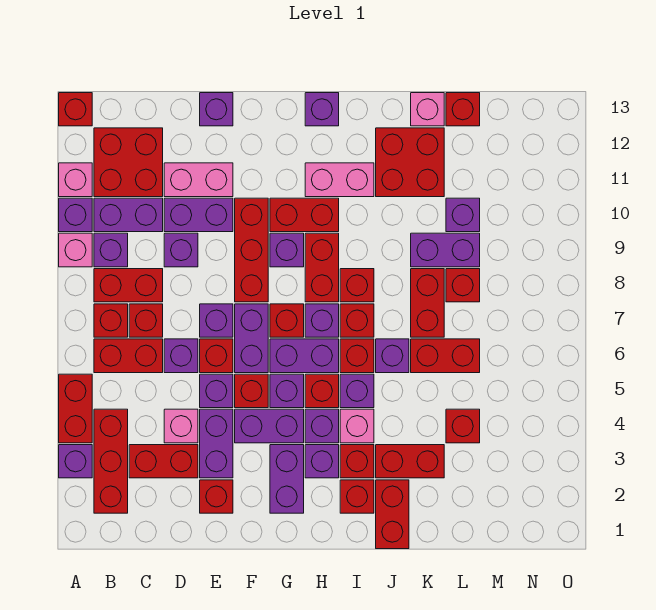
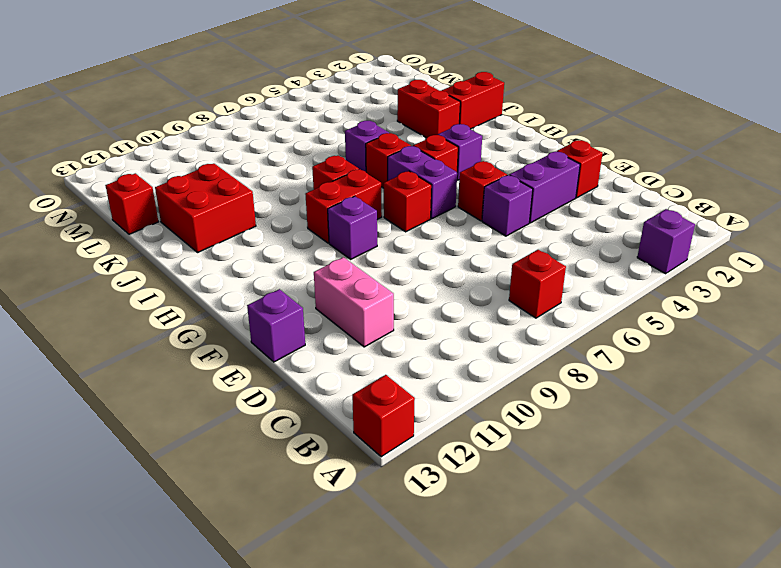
none -> red 1x2 brick [59,374,92,443]
none -> pink 1x1 brick [59,233,92,267]
none -> purple 1x1 brick [59,198,92,232]
none -> pink 1x1 brick [59,163,92,197]

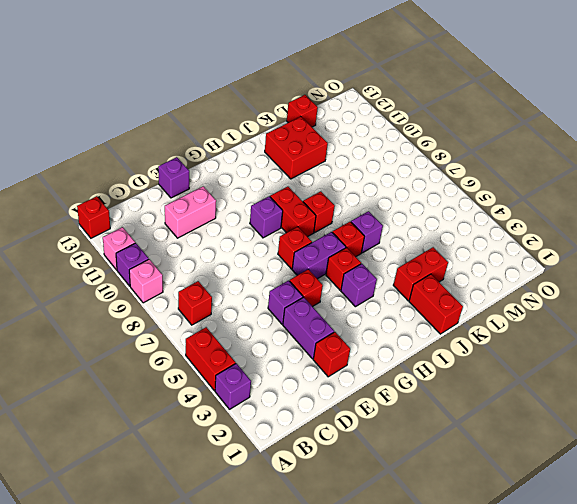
none -> red 1x3 brick [94,409,128,513]
none -> red 1x2 brick [94,339,163,373]
none -> red 1x2 brick [94,269,163,302]
none -> purple 1x1 brick [94,233,128,267]

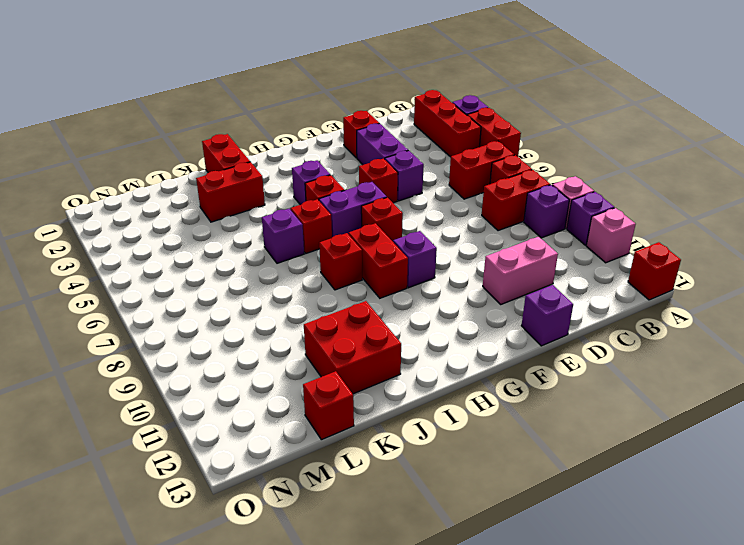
none -> purple 1x2 brick [94,198,163,232]
none -> red 2x2 brick [94,128,163,197]
none -> red 1x2 brick [129,445,198,478]
none -> red 1x1 brick [129,304,163,337]

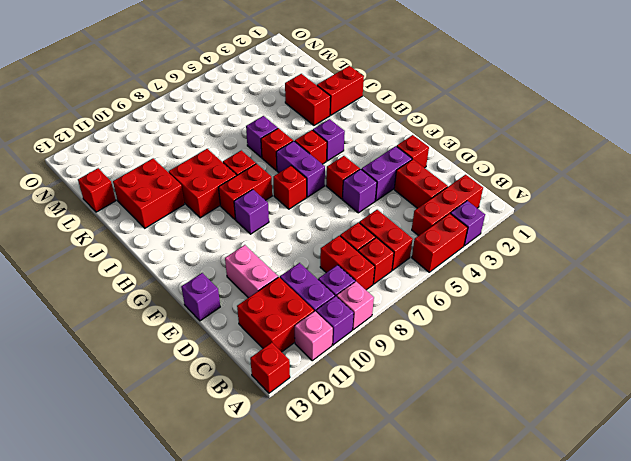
red 2x2 brick [169,149,237,218] -> none
none -> pink 1x1 brick [164,409,198,443]
none -> purple 1x1 brick [164,339,198,373]
none -> purple 1x1 brick [164,233,198,267]
none -> purple 1x2 brick [164,198,233,232]

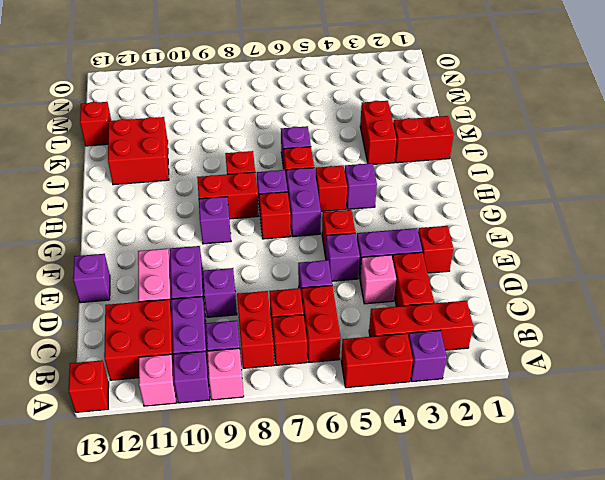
none -> red 1x1 brick [200,339,233,373]
none -> purple 1x1 brick [200,304,233,337]
none -> purple 1x2 brick [235,409,304,443]
none -> purple 1x2 brick [235,304,268,373]

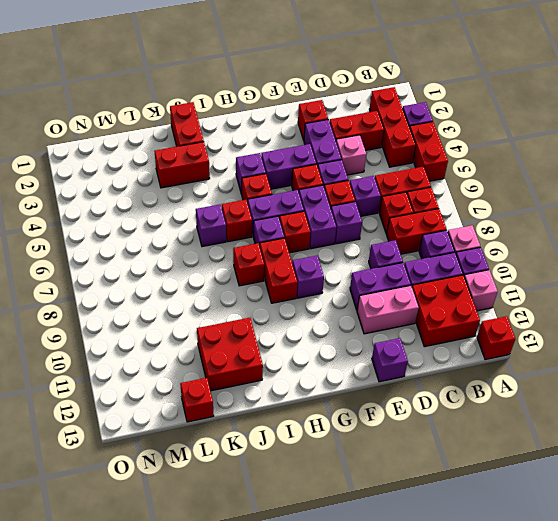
none -> red 1x3 brick [235,198,268,302]
none -> purple 1x2 brick [270,445,304,513]
none -> purple 1x1 brick [270,374,304,408]
none -> red 1x2 brick [270,198,339,232]

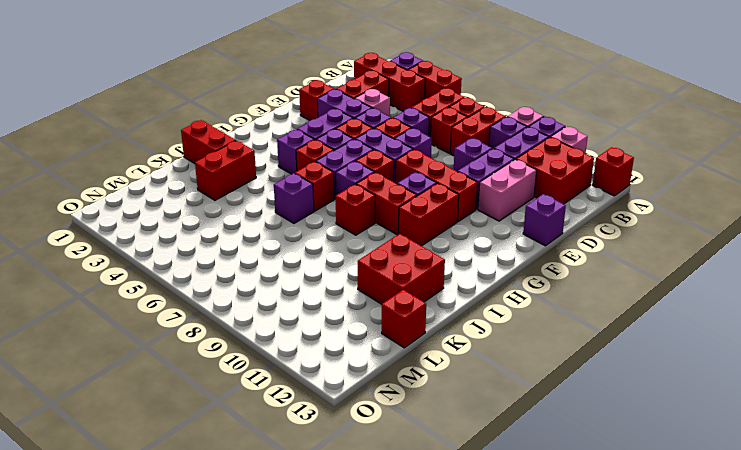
none -> purple 1x2 brick [270,445,304,513]
none -> purple 1x1 brick [305,445,339,478]
none -> pink 1x2 brick [305,163,374,197]
none -> purple 1x1 brick [305,93,339,126]

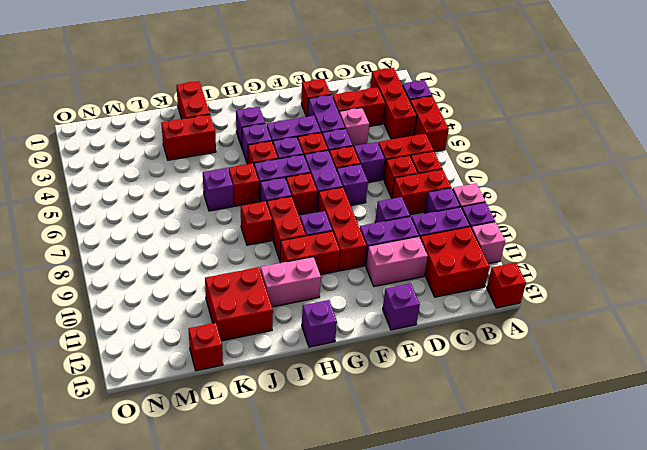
none -> purple 1x2 brick [270,445,304,513]
none -> red 1x1 brick [340,480,374,513]
none -> red 1x1 brick [340,445,374,478]
none -> pink 1x1 brick [340,409,374,443]

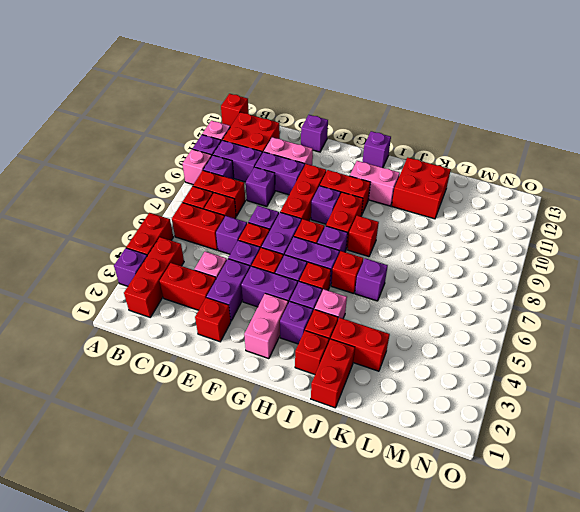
pink 1x2 brick [244,293,288,359] -> purple 1x2 brick [270,445,304,513]
none -> purple 1x1 brick [340,374,374,408]
none -> red 1x1 brick [340,304,374,337]
none -> red 1x2 brick [411,339,480,373]
none -> red 1x2 brick [411,269,444,337]

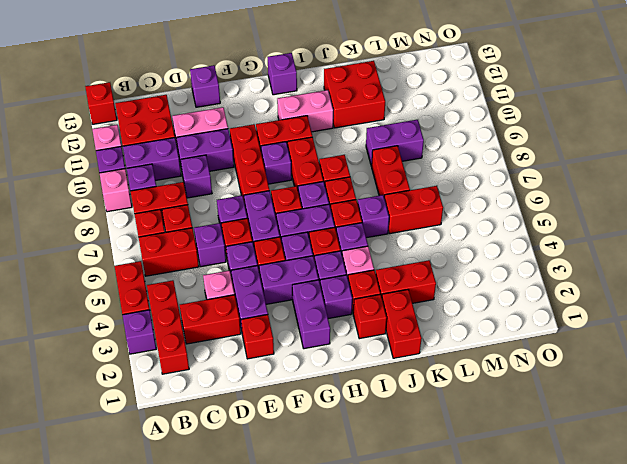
none -> pink 1x1 brick [411,93,444,126]
none -> red 1x1 brick [446,409,480,443]
none -> red 1x1 brick [446,269,480,302]
none -> purple 1x1 brick [446,198,480,232]

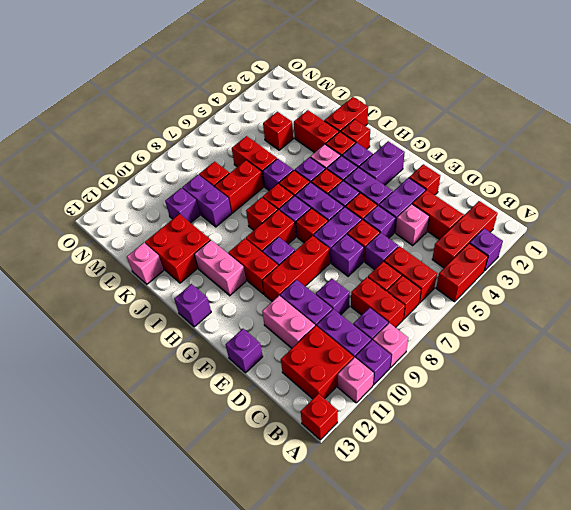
none -> red 1x1 brick [446,93,480,126]

